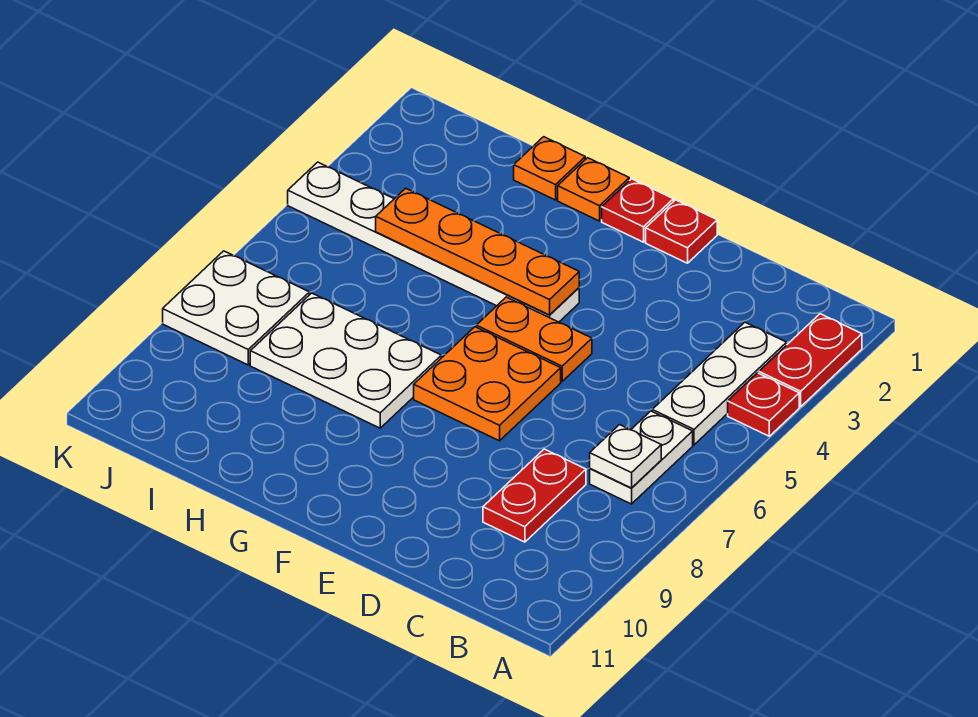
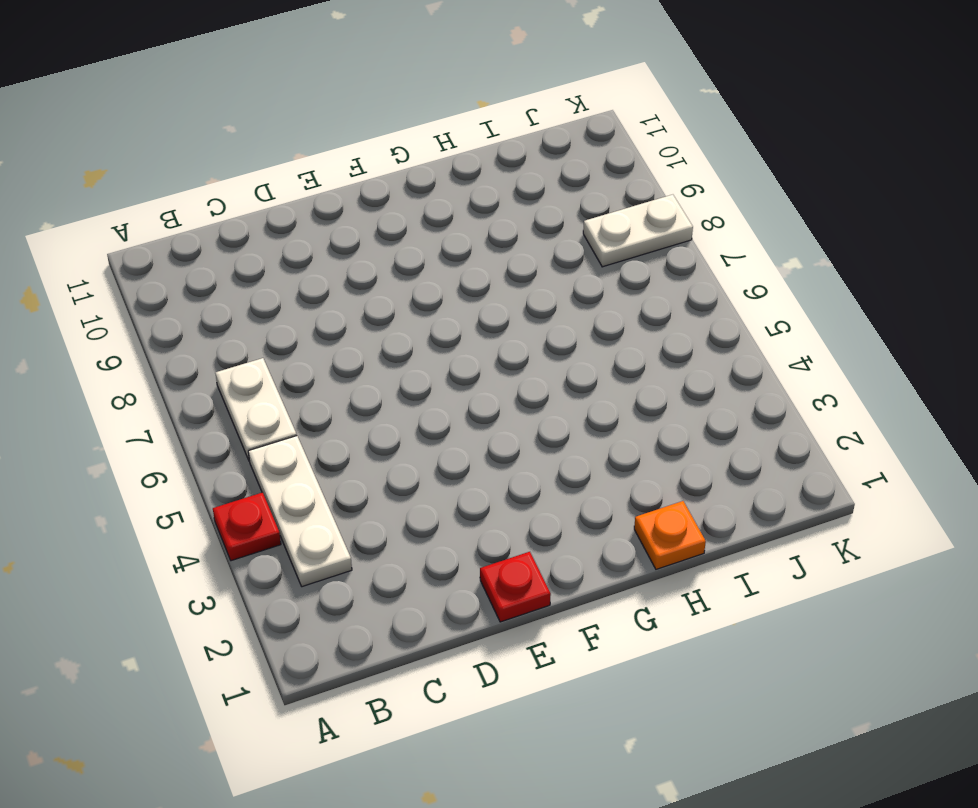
white 1x2 plate [583,195,693,267] -> white 2x2 plate [163,251,309,365]
none -> red 1x2 plate [759,314,862,407]
none -> red 1x2 plate [483,449,586,542]
none -> orange 1x2 plate [476,297,592,381]

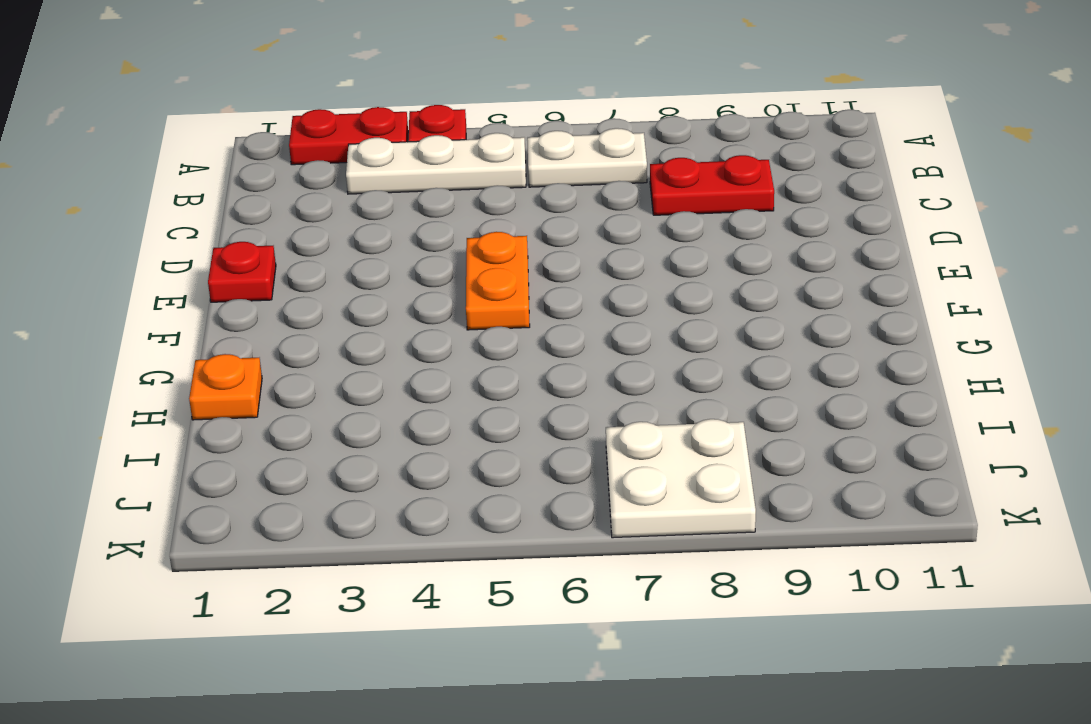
none -> orange 2x2 plate [414,327,561,441]
none -> red 1x1 plate [602,179,673,242]
none -> white 1x6 plate [288,162,579,322]

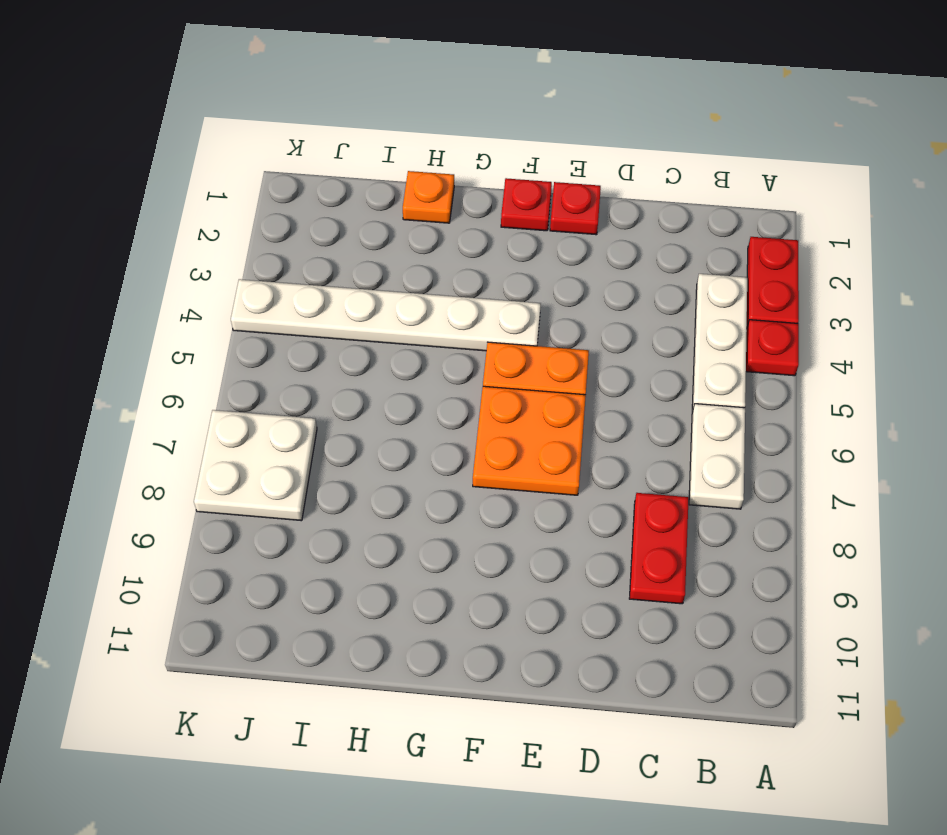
none -> orange 1x1 plate [558,158,629,221]
none -> white 2x3 plate [250,293,441,428]
none -> white 1x1 plate [590,425,661,488]

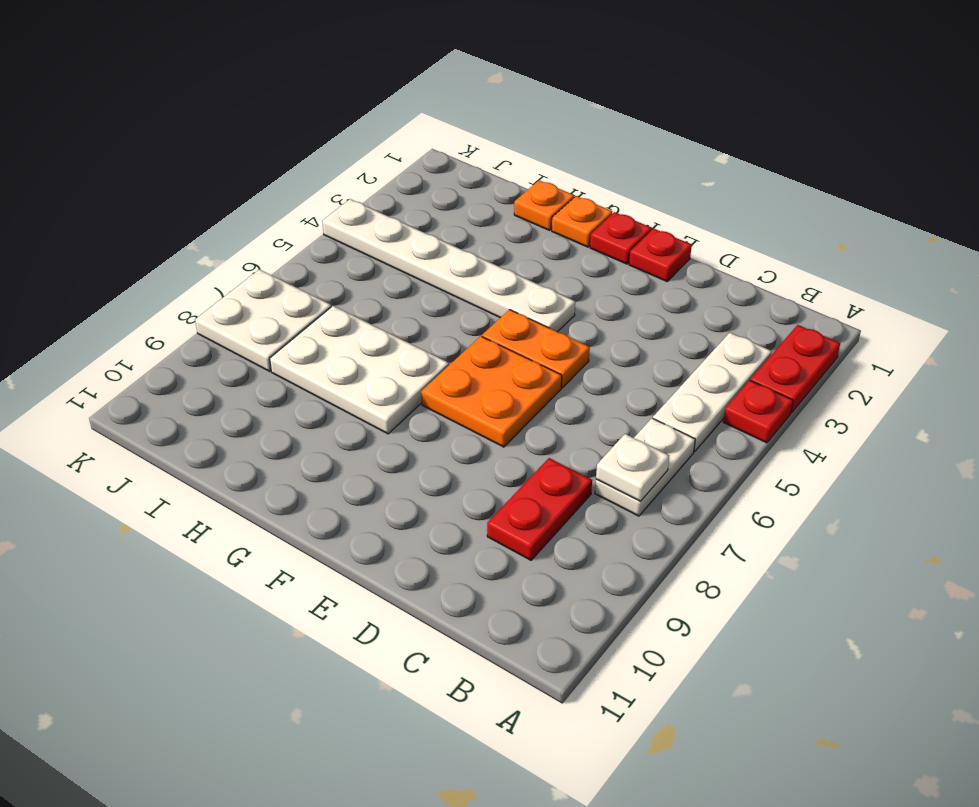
none -> orange 1x4 plate [376,188,579,315]

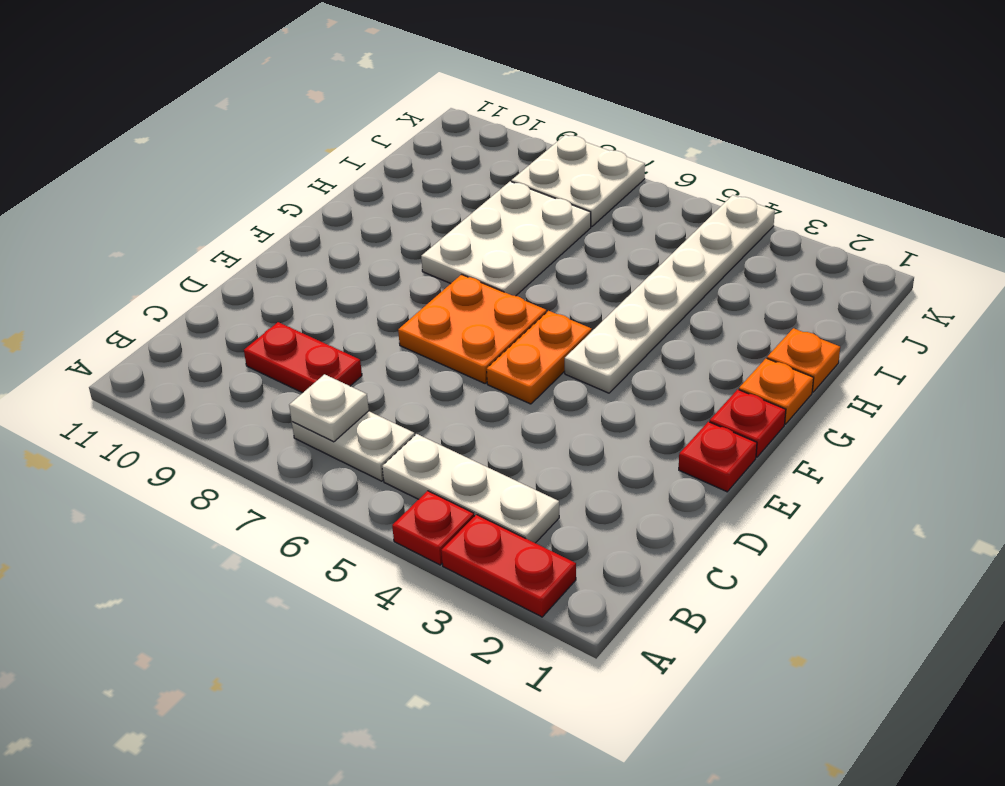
none -> orange 1x4 plate [376,188,579,315]

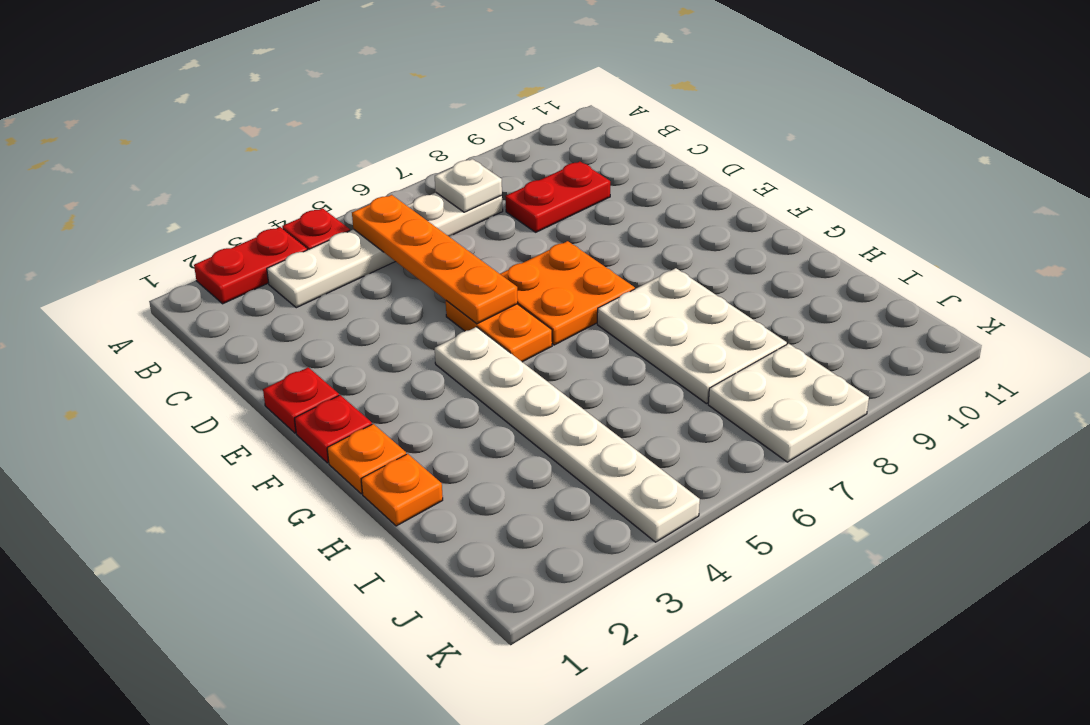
orange 1x4 plate [352,195,518,324] -> orange 1x4 plate moved to [376,188,579,315]

